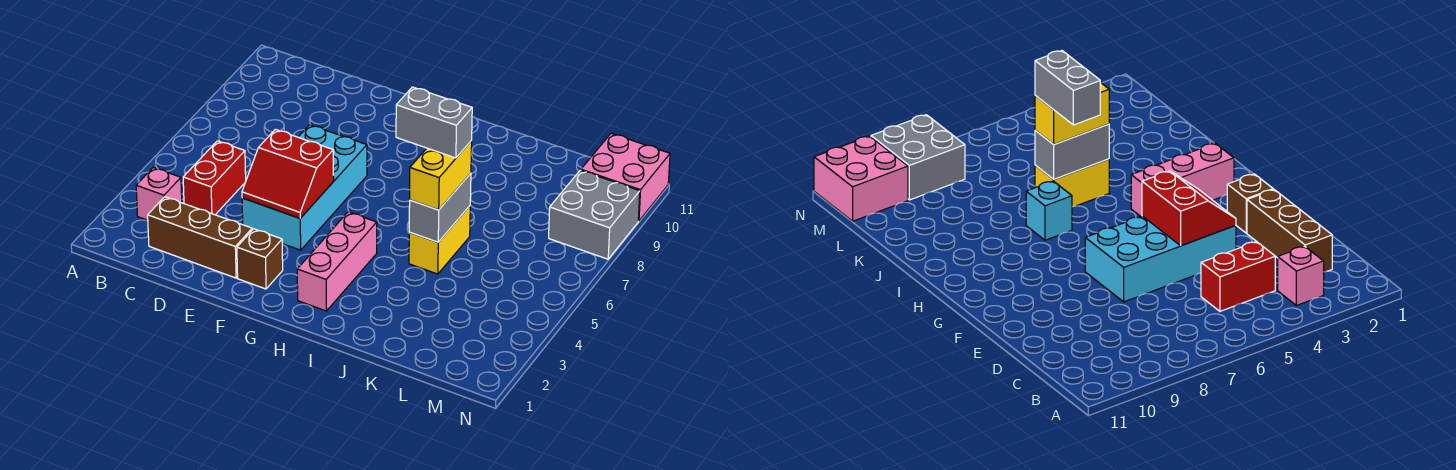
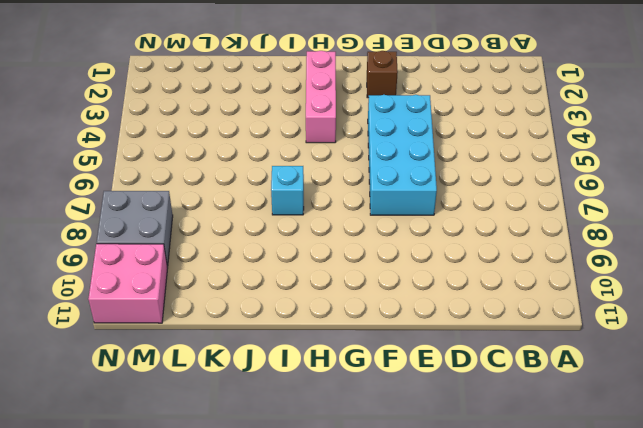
none -> pink 1x1 brick [136,168,182,220]
none -> brown 1x3 brick [148,197,252,278]
none -> red 1x2 brick [183,141,246,215]

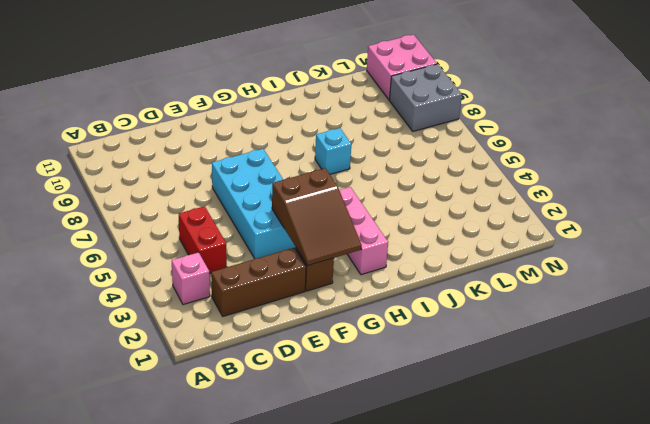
brown 2x3 slope [272,168,362,266] -> red 2x2 slope [242,129,334,218]
none -> yellow 1x2 brick [409,206,470,274]
none -> grey 1x2 brick [409,173,471,242]
none -> yellow 1x2 brick [410,141,472,210]

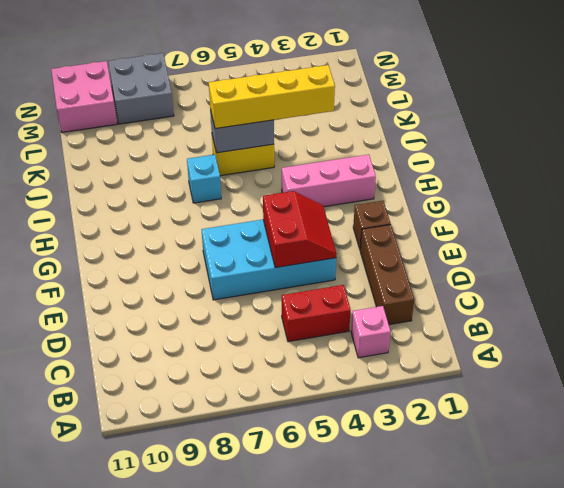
yellow 1x4 brick [209,65,335,129] -> yellow 1x2 brick [410,141,472,210]
none -> grey 1x2 brick [396,87,472,158]

